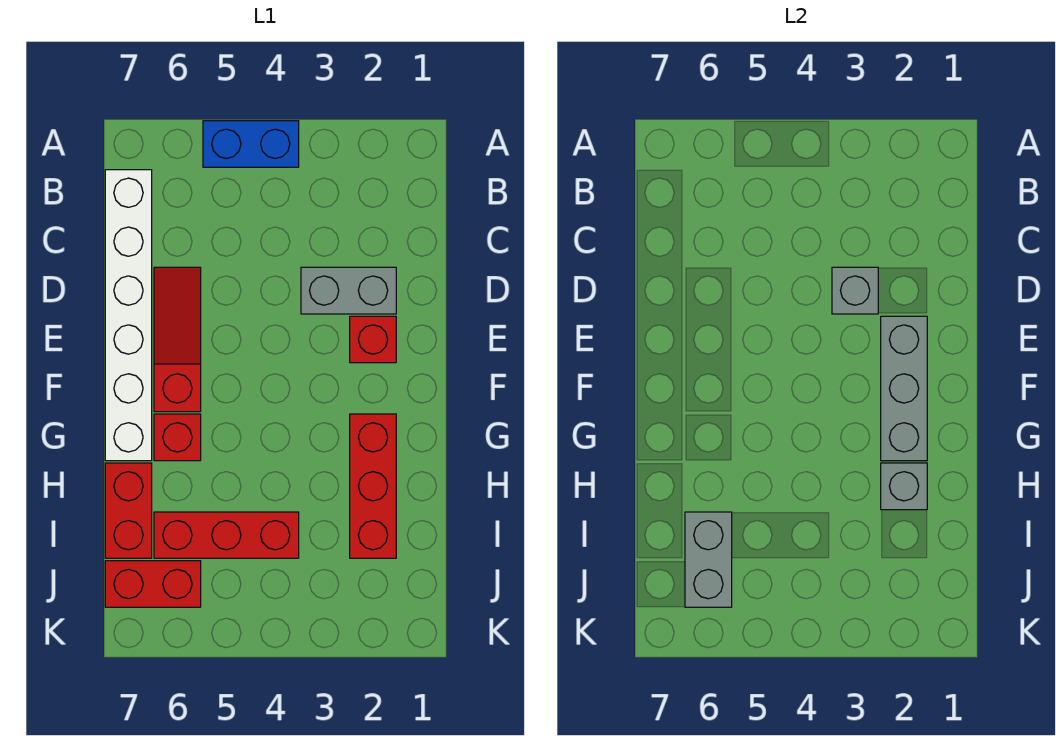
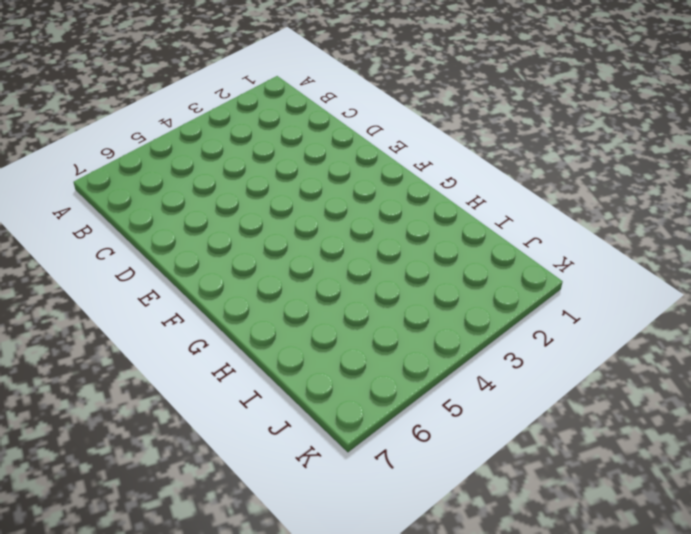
none -> blue 1x2 brick [203,121,299,167]
none -> white 1x6 brick [105,170,152,461]
none -> grey 1x2 brick [301,267,396,314]

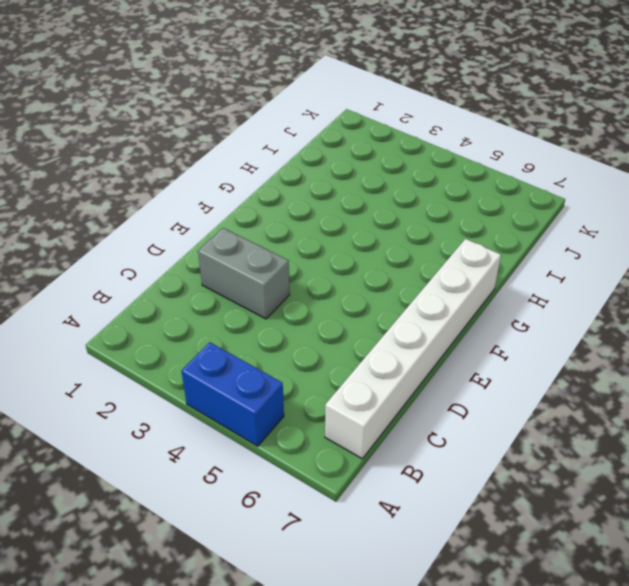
none -> red 1x3 slope [154,267,201,412]
none -> red 1x1 brick [350,316,396,363]
none -> red 1x3 brick [350,414,396,558]

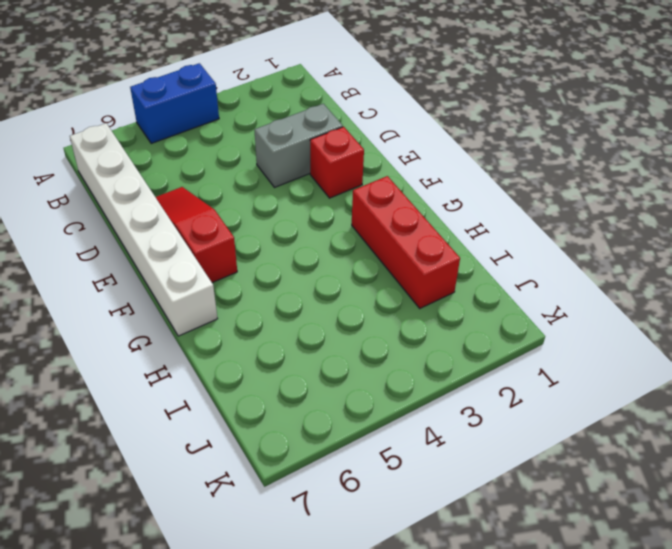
none -> red 1x1 brick [154,414,201,461]
none -> red 1x2 brick [105,463,152,558]
none -> red 1x3 brick [154,512,299,558]

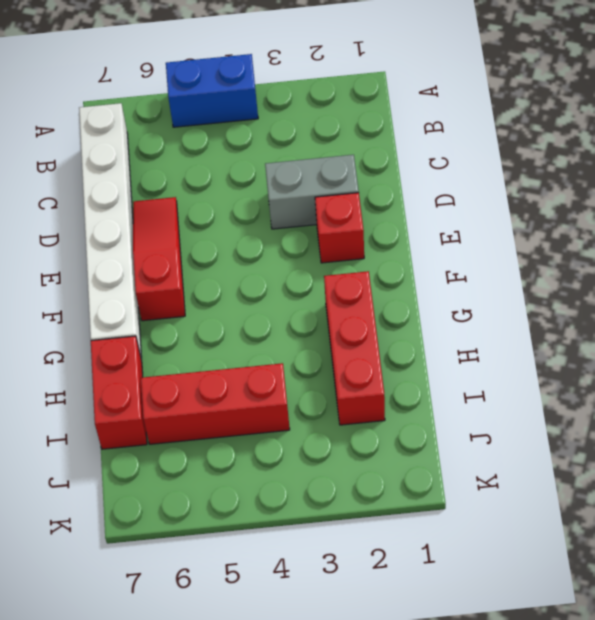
none -> red 1x1 brick [154,414,201,461]
none -> red 1x2 brick [105,561,201,607]
none -> grey 1x1 brick [832,267,878,314]

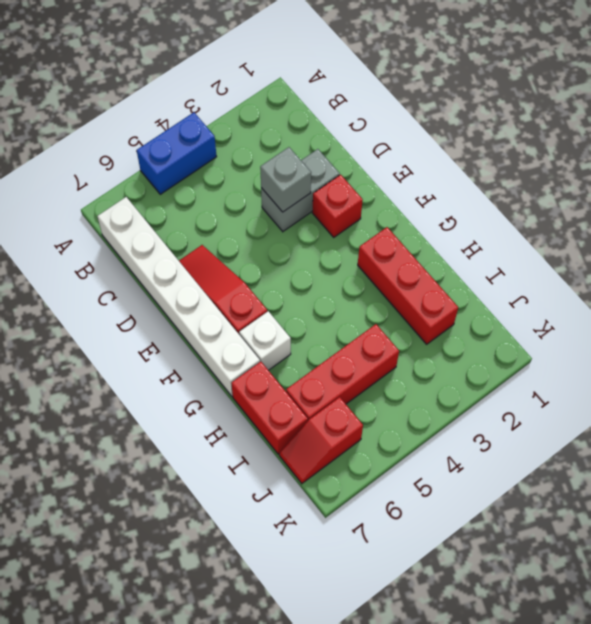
white 1x1 brick [239,311,291,370] -> red 1x1 brick [154,414,201,461]
red 1x2 slope [279,397,363,483] -> red 1x2 brick [105,561,201,607]
none -> grey 1x3 brick [881,316,927,461]
none -> grey 1x1 brick [881,463,927,510]
none -> grey 1x2 brick [685,512,732,607]

